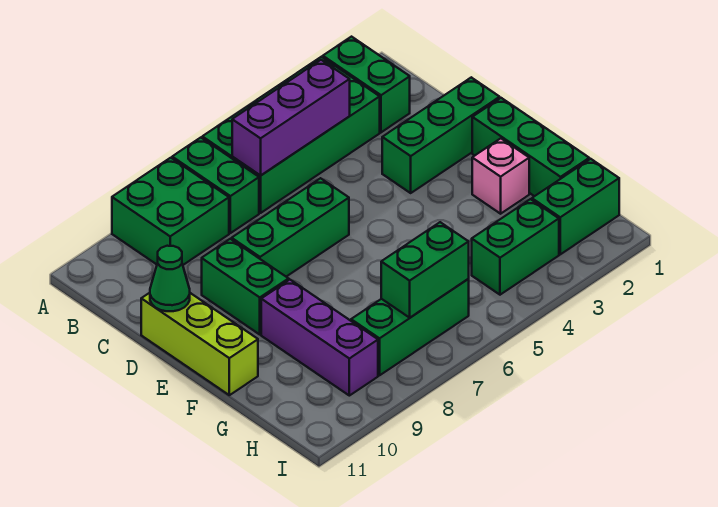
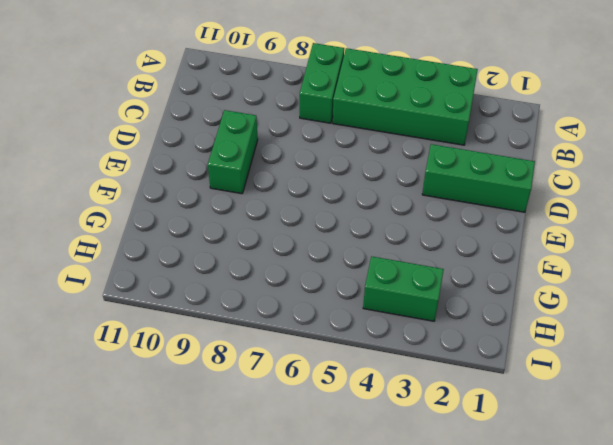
none -> green 1x2 brick [323,37,410,132]
none -> green 2x2 brick [112,158,229,265]
none -> green 1x3 brick [232,178,349,277]

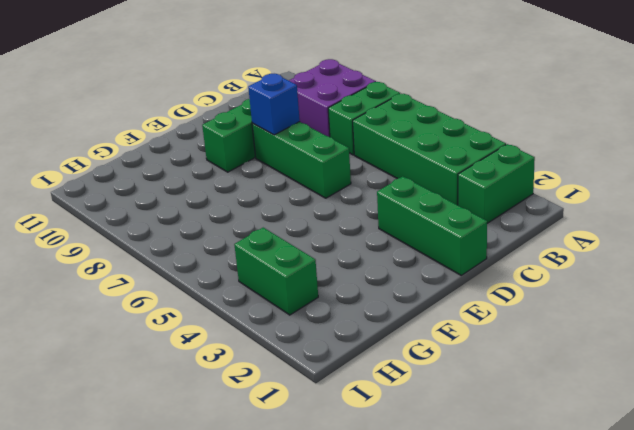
purple 2x2 brick [289,59,376,137] -> green 2x2 brick [112,158,229,265]
blue 1x1 brick [248,74,300,135] -> none
none -> lime 1x3 brick [141,293,258,395]
none -> green 1x3 brick [472,98,589,196]
none -> pink 1x1 brick [472,138,529,214]

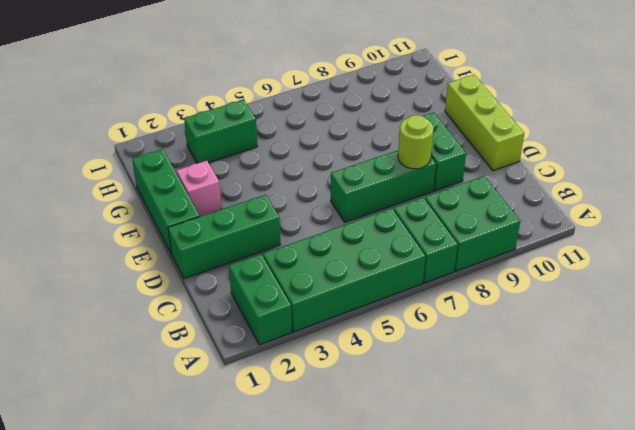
lime 1x1 round brick [398,115,433,169] -> none
none -> purple 1x3 brick [261,280,378,396]
none -> green 1x2 brick [532,159,619,254]
none -> green 1x3 brick [351,279,469,375]

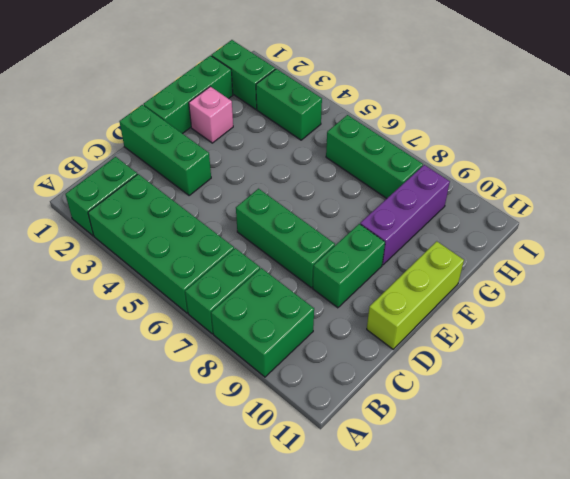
none -> purple 1x3 brick [232,60,350,176]
none -> green 1x1 cone [150,246,190,311]
none -> green 1x2 brick [381,222,469,318]

